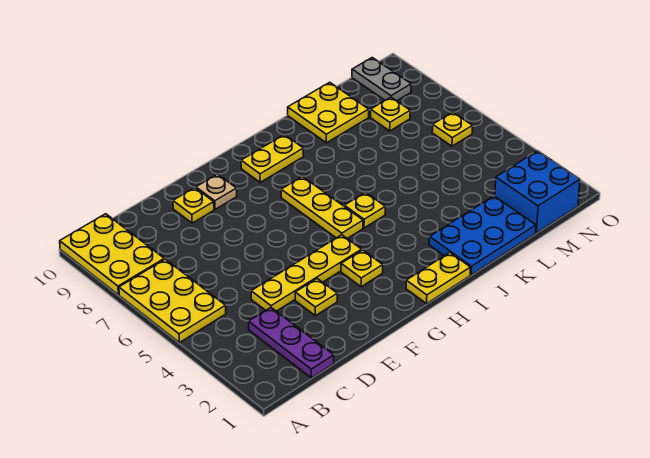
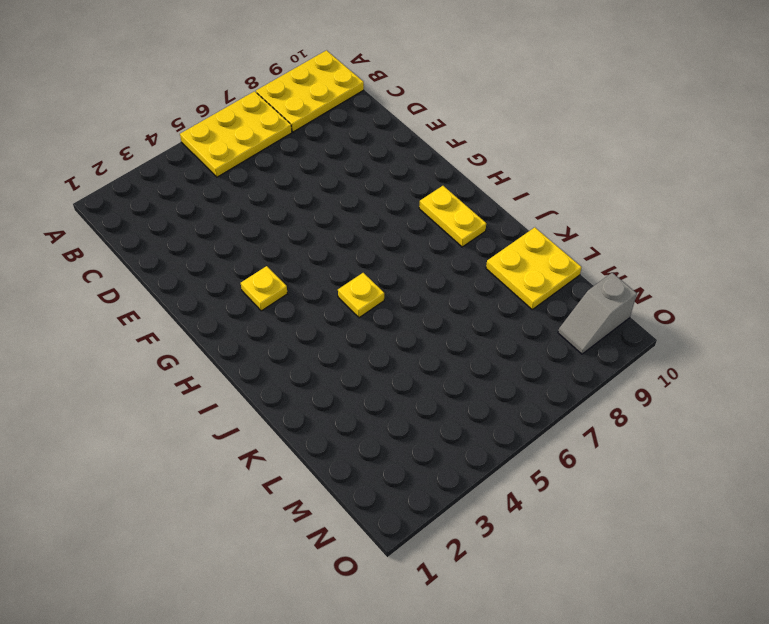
grey 1x2 slope [558,273,637,354] -> grey 1x2 plate [352,58,411,101]
none -> purple 1x3 plate [249,308,334,378]
none -> yellow 1x4 plate [251,235,362,311]
none -> yellow 1x1 plate [295,279,337,316]

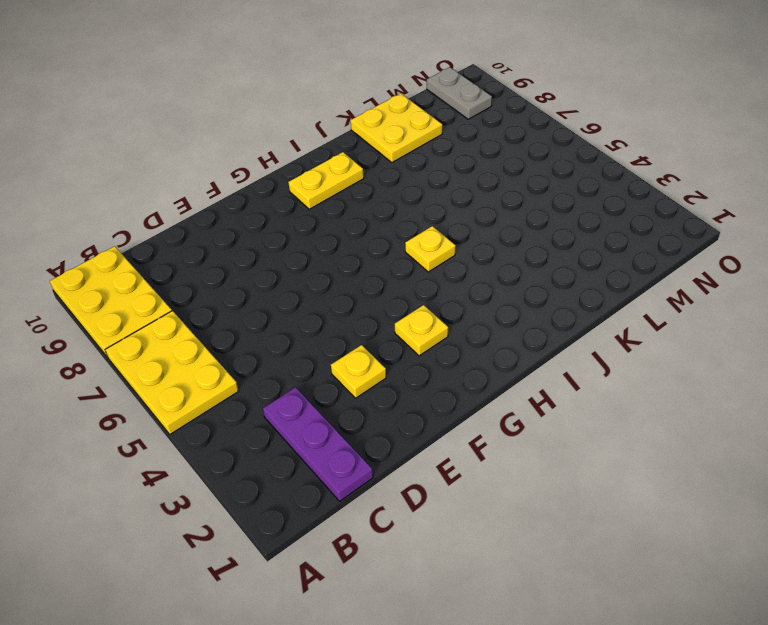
none -> yellow 1x4 plate [251,235,362,311]
none -> yellow 1x1 plate [173,188,214,223]
none -> tan 1x1 plate [196,174,237,209]

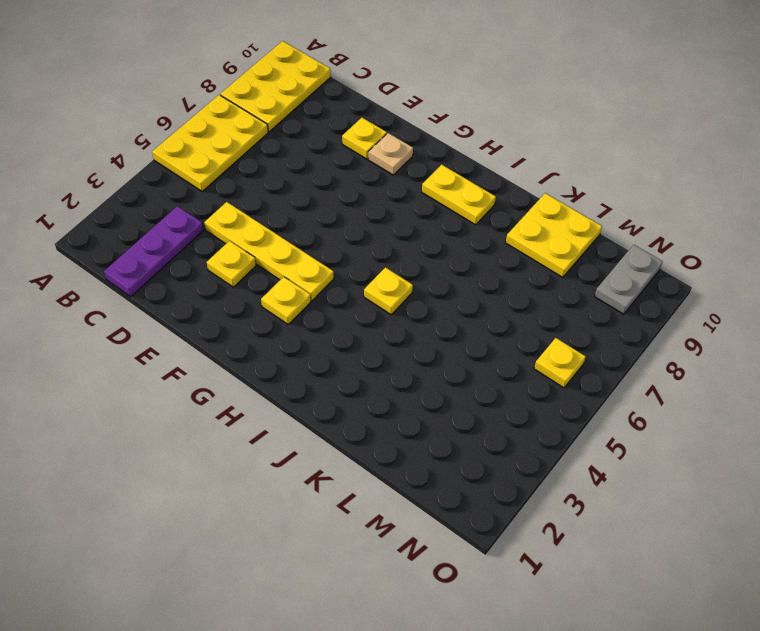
none -> yellow 1x2 plate [406,253,470,304]
none -> yellow 1x3 plate [281,176,363,239]
none -> blue 2x3 plate [429,196,536,275]

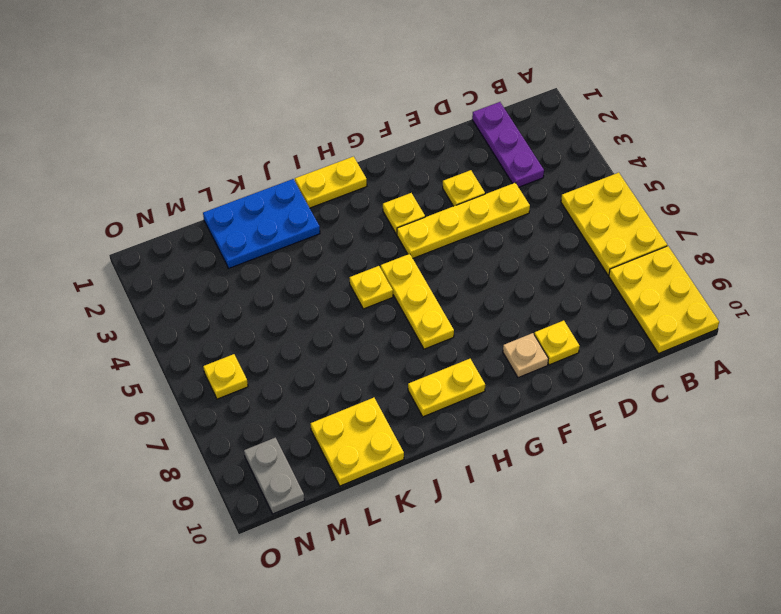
none -> blue 2x2 brick [495,151,580,233]
none -> yellow 1x1 plate [371,97,410,131]

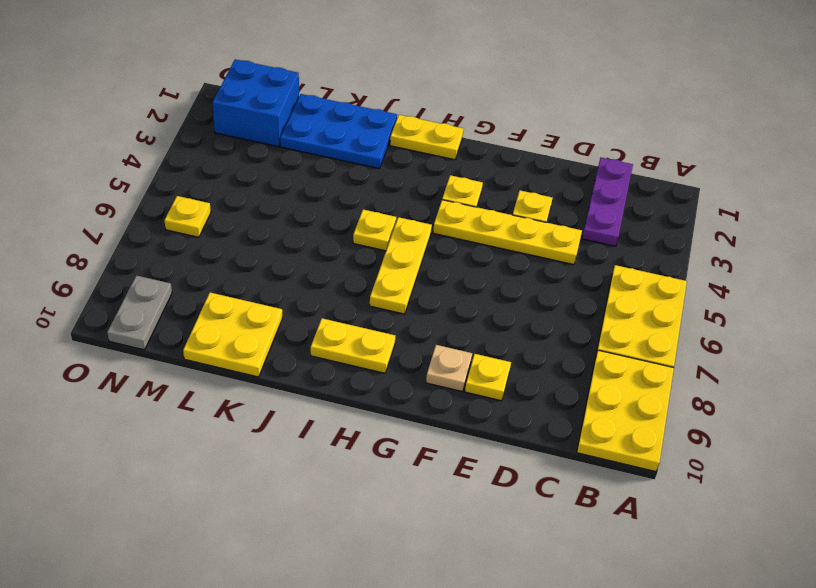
none -> yellow 1x1 plate [371,97,410,131]

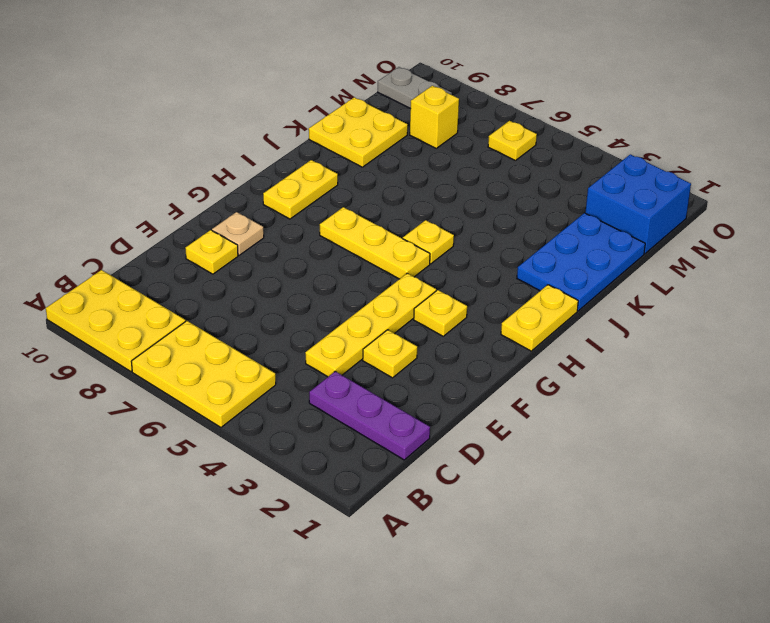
yellow 1x1 brick [410,86,459,148] -> yellow 1x1 plate [371,97,410,131]

